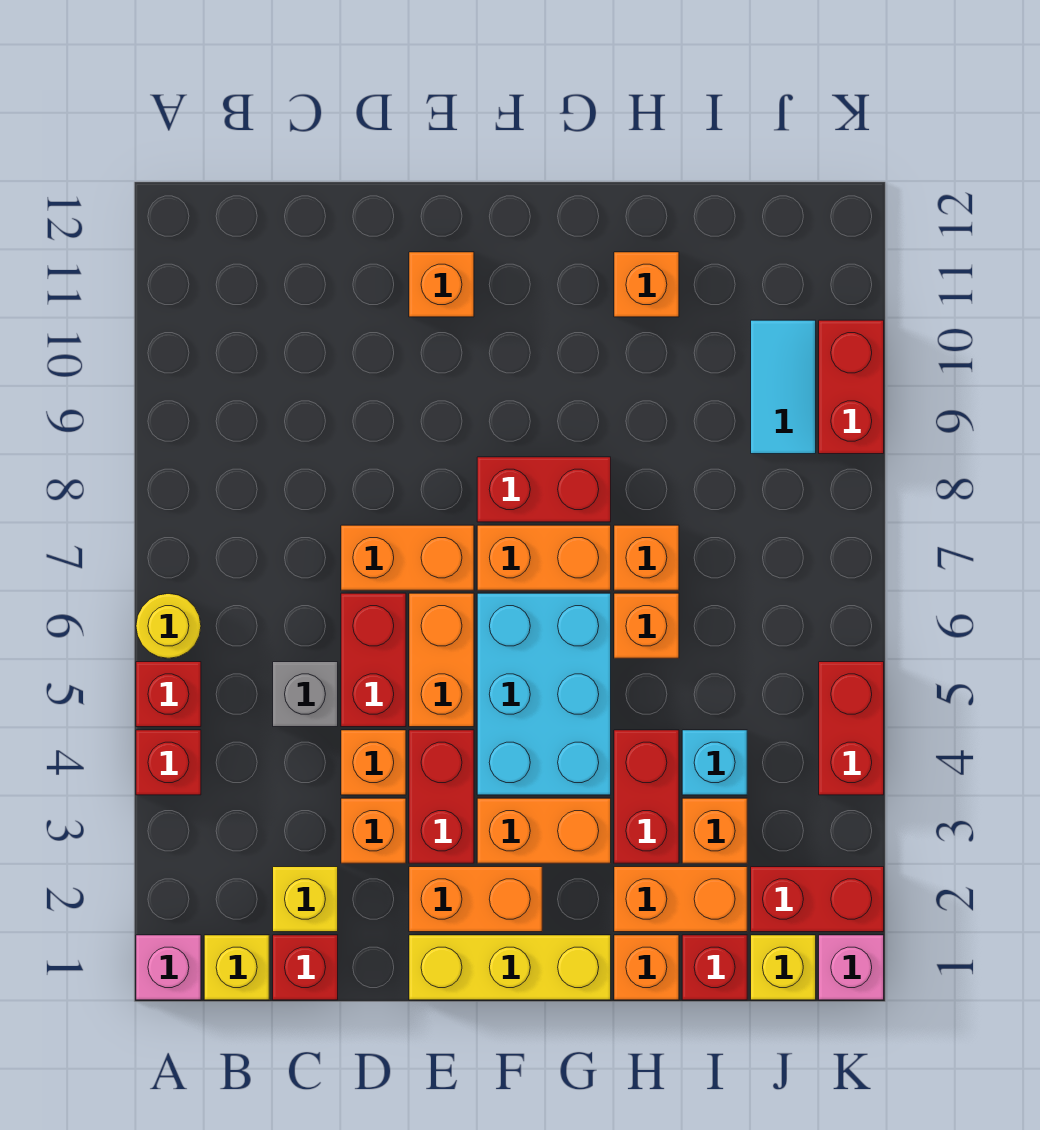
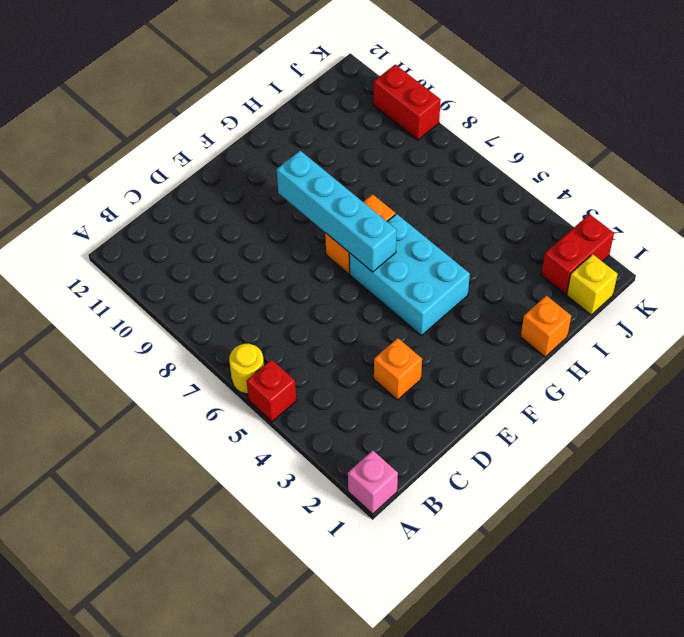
cyan 1x4 brick [277,151,397,272] -> none
none -> red 1x1 brick [136,730,201,795]
none -> yellow 1x1 brick [204,935,269,1000]
none -> red 1x1 brick [273,935,338,1000]
none -> yellow 1x1 brick [273,867,338,932]

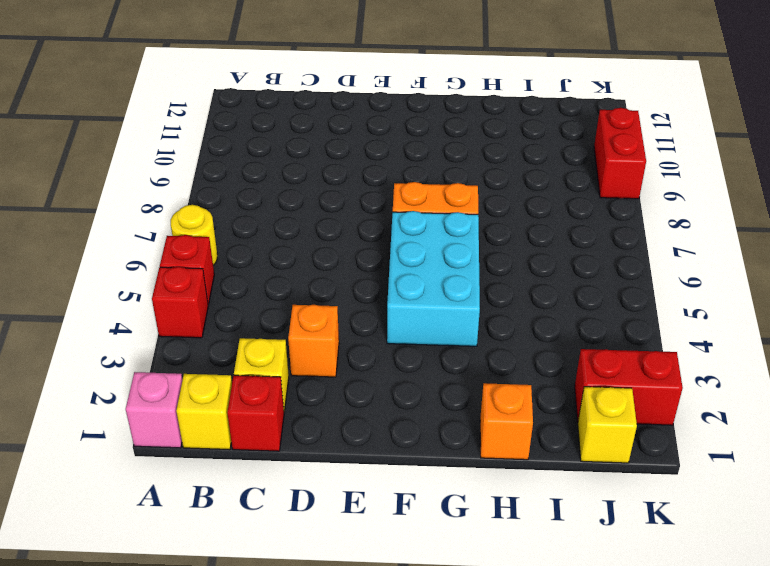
none -> grey 1x1 brick [273,662,338,727]
none -> orange 1x1 brick [341,730,406,795]
none -> red 1x2 brick [341,593,406,727]
none -> orange 1x2 brick [341,525,474,590]

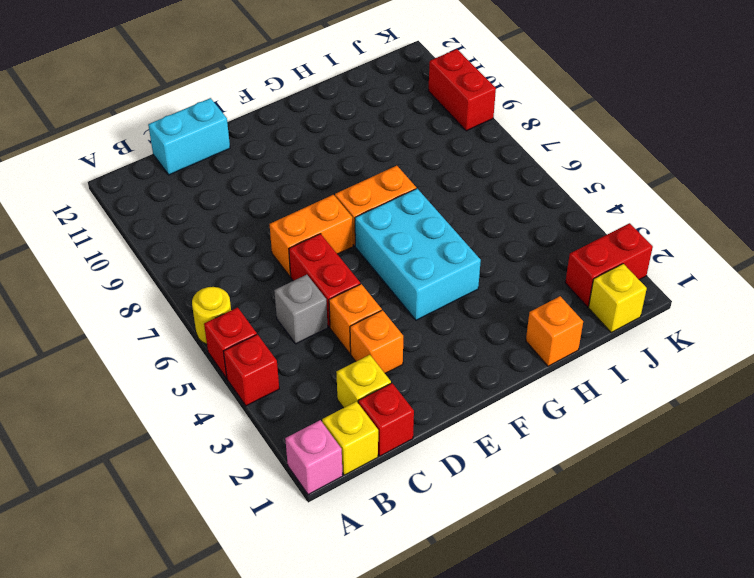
cyan 1x2 brick [148,98,230,175] -> none
none -> yellow 1x3 brick [409,935,611,1000]
none -> orange 1x2 brick [409,867,542,932]
none -> red 1x2 brick [409,730,474,863]
none -> orange 1x2 brick [409,593,474,727]

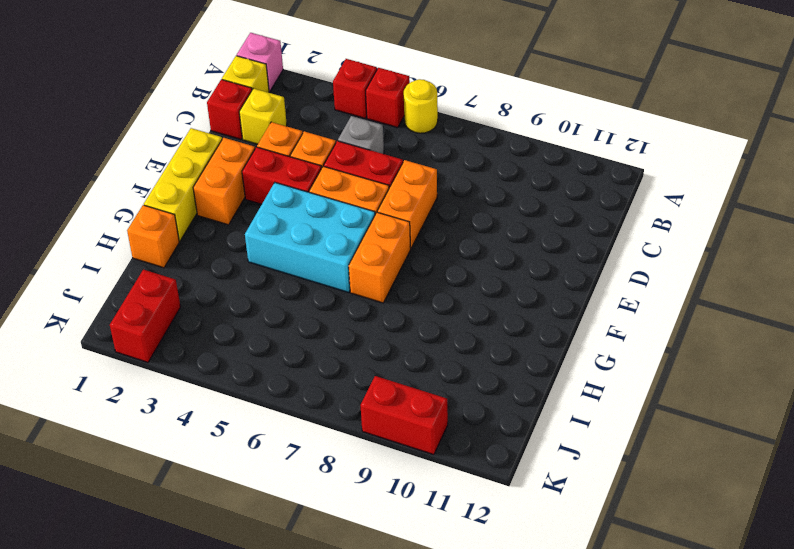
none -> orange 1x1 brick [409,252,474,317]
none -> orange 1x2 brick [477,798,611,863]
none -> red 1x2 brick [477,457,611,522]
none -> orange 1x2 brick [614,867,747,932]

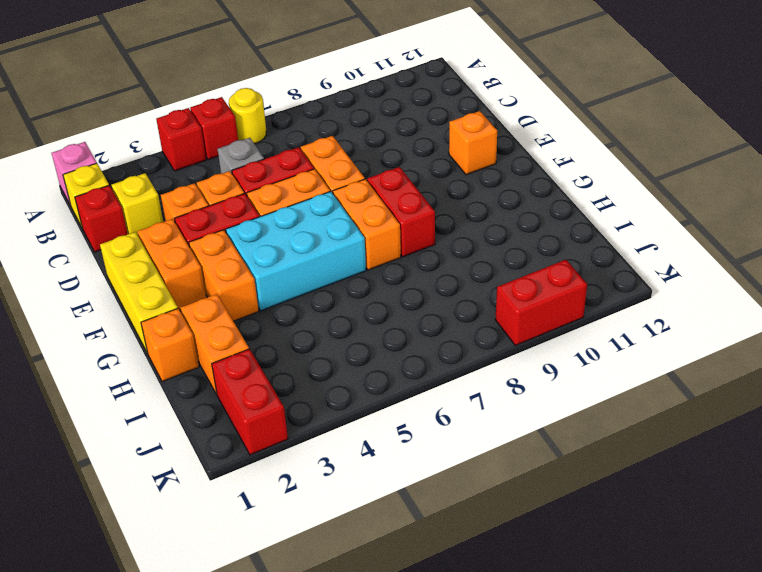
none -> red 1x2 brick [614,730,679,863]
none -> orange 1x1 brick [614,593,679,658]
none -> orange 1x1 brick [614,525,679,590]
none -> orange 1x1 brick [614,252,679,317]

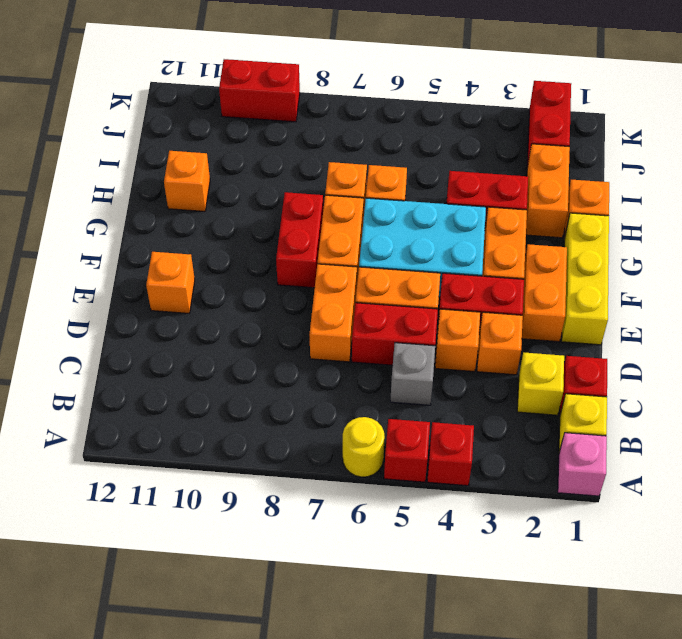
none -> red 1x1 brick [682,935,747,1000]
none -> orange 1x1 brick [682,798,747,863]
none -> cyan 1x1 brick [682,730,747,795]
none -> yellow 1x1 brick [751,935,816,1000]

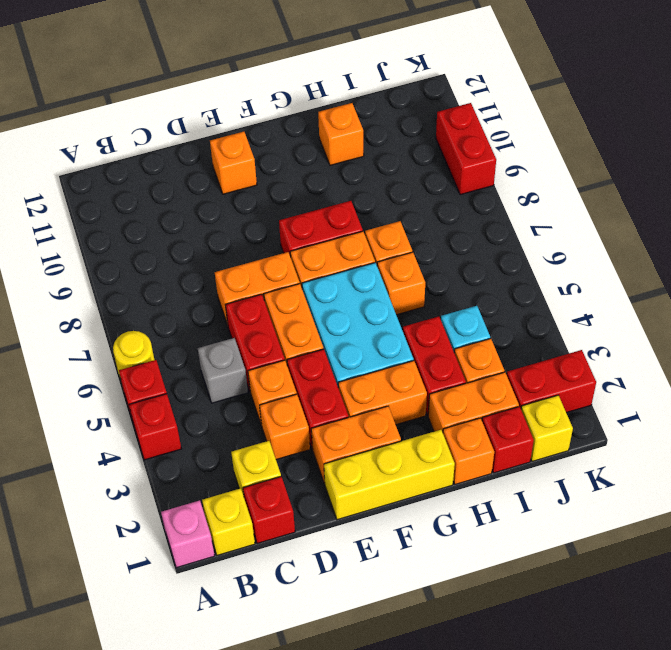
none -> cyan 1x2 tile [751,320,816,454]
none -> pink 1x1 brick [819,935,884,1000]
none -> red 1x2 brick [819,662,884,795]

